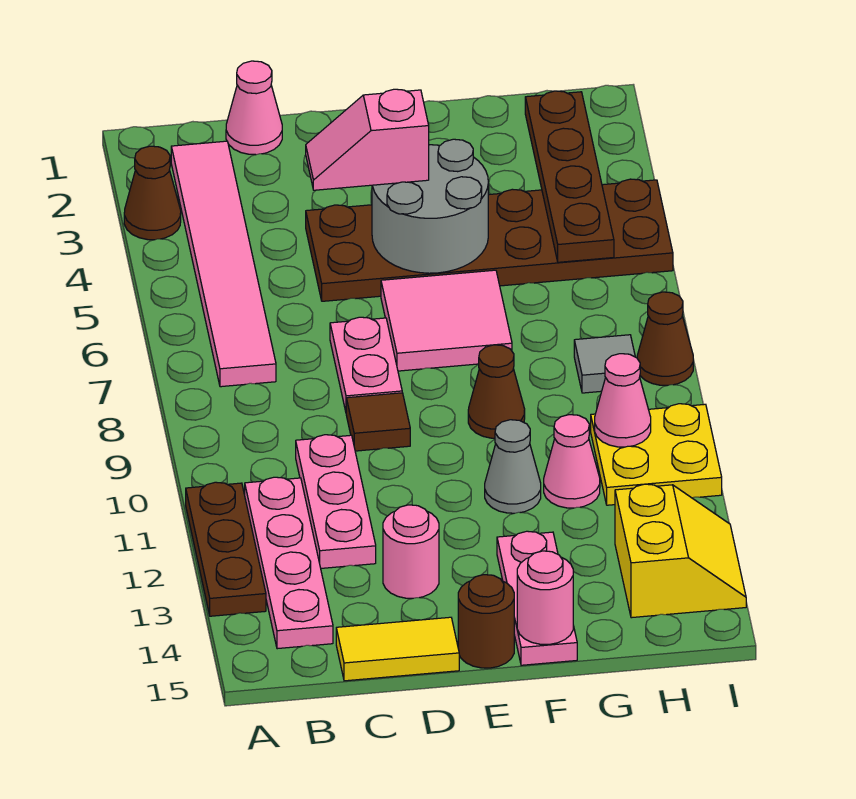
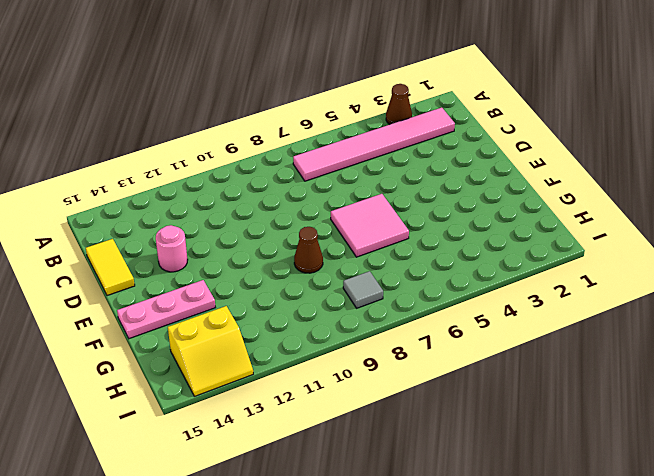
none -> brown 1x3 plate [186,482,266,616]
none -> pink 1x4 plate [245,477,333,649]
none -> pink 1x1 cone [226,61,282,155]

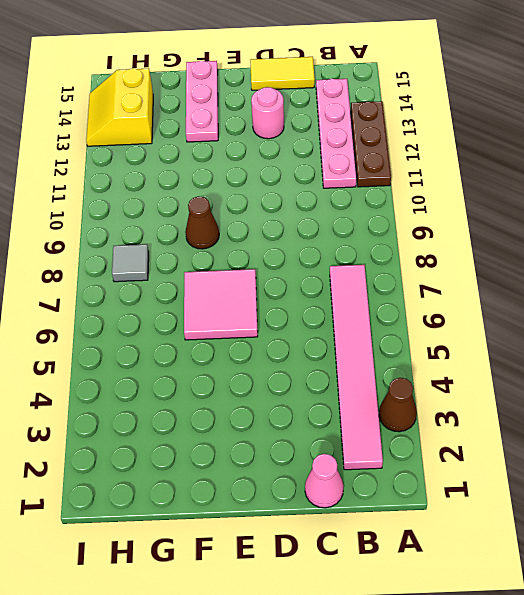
none -> pink 1x3 plate [296,435,376,568]
none -> brown 2x6 plate [306,179,673,301]
none -> pink 1x2 plate [330,317,402,411]

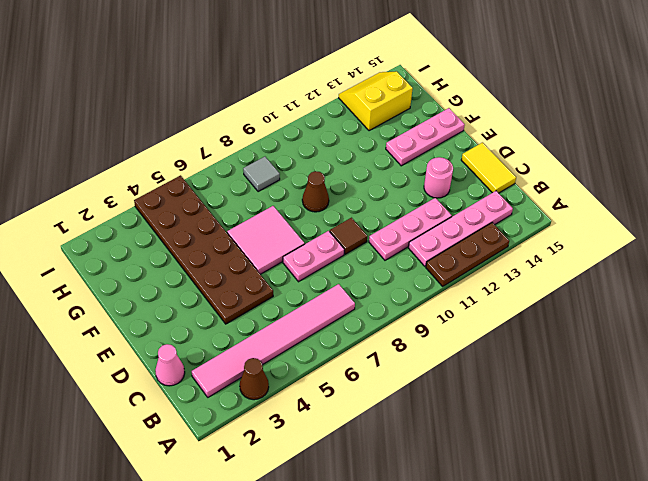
none -> brown 1x1 round brick [458,575,514,668]
none -> grey 1x1 cone [485,420,541,513]
none -> pink 1x1 cone [544,415,600,508]

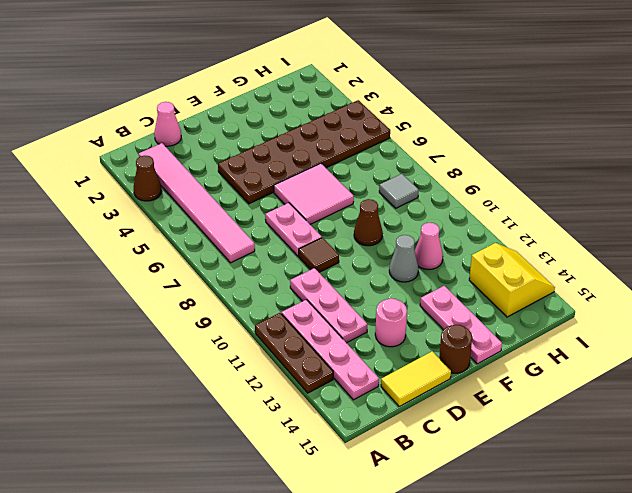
none -> yellow 2x2 plate [591,404,722,505]
none -> brown 1x1 cone [637,292,693,385]
none -> grey 2x2 round brick [372,139,488,273]

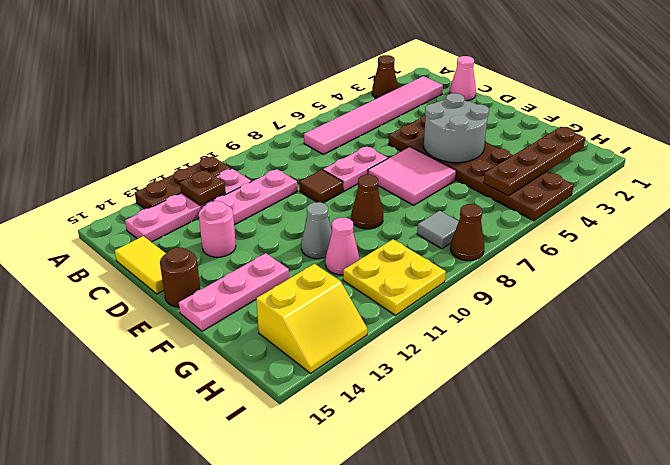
brown 1x1 plate [180,170,226,206] -> none
none -> pink 1x1 round brick [517,551,573,644]
none -> pink 1x1 cone [595,354,651,447]
none -> pink 1x2 slope [306,89,429,190]

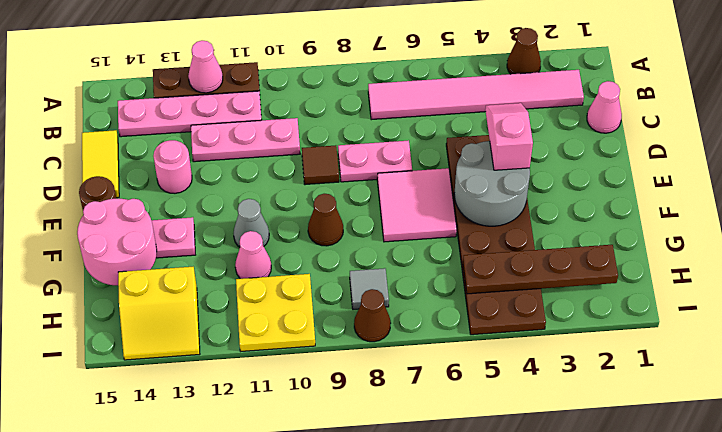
pink 1x1 cone [188,41,223,93] -> pink 1x1 cone moved to [595,354,651,447]
pink 2x2 round brick [77,199,157,285] -> pink 1x1 round brick [517,551,573,644]

